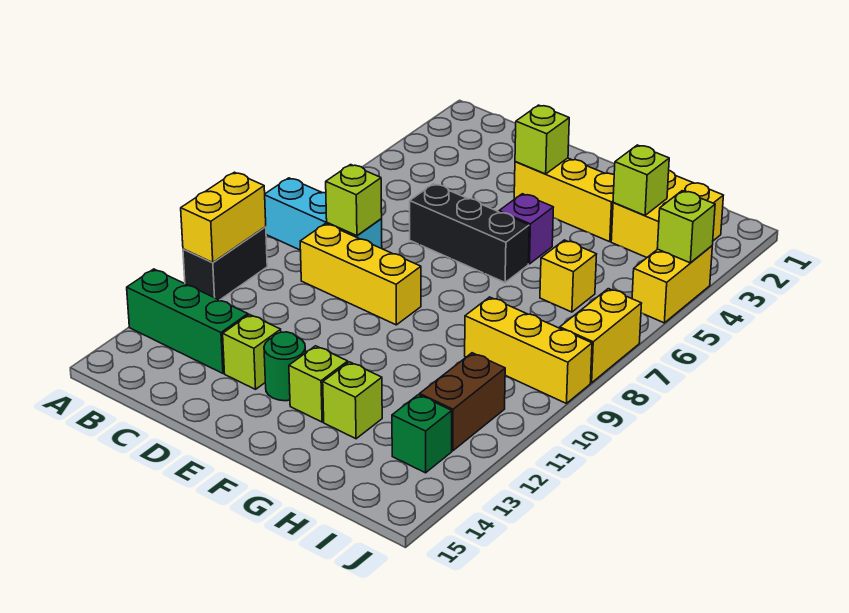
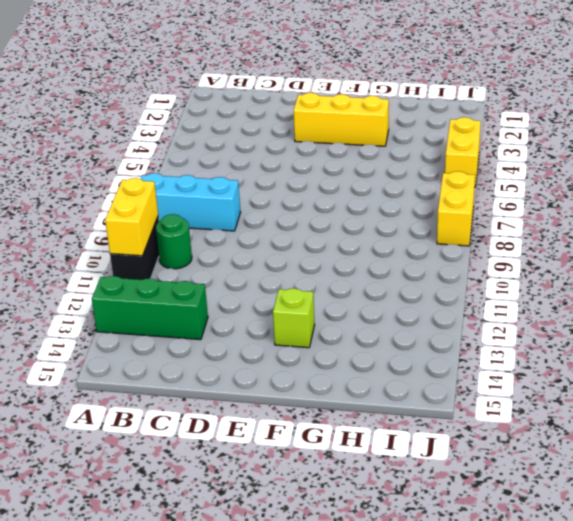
green 1x1 round brick [156,214,192,269] -> green 1x1 round brick moved to [264,332,306,401]
none -> yellow 1x3 brick [300,224,421,325]
none -> black 1x3 brick [410,184,529,282]
none -> lime 1x1 brick [223,315,281,389]

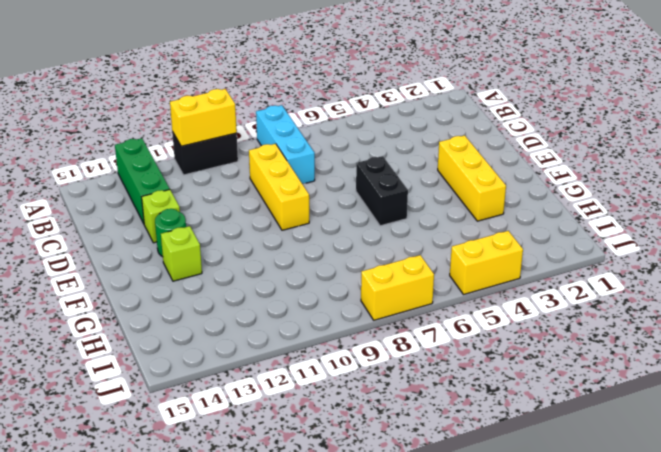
black 1x2 brick [356,156,408,226] -> black 1x3 brick [410,184,529,282]
none -> purple 1x1 brick [499,194,553,264]
none -> lime 1x1 brick [323,362,382,439]
none -> yellow 2x2 brick [611,171,723,257]

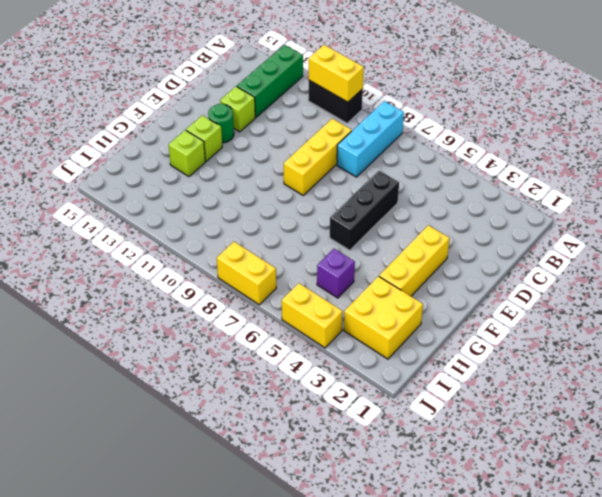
purple 1x1 brick [317,249,355,298] -> purple 1x1 brick moved to [499,194,553,264]
none -> yellow 1x1 brick [540,240,597,312]
none -> yellow 1x3 brick [465,297,592,404]
none -> brown 1x2 brick [420,353,505,451]

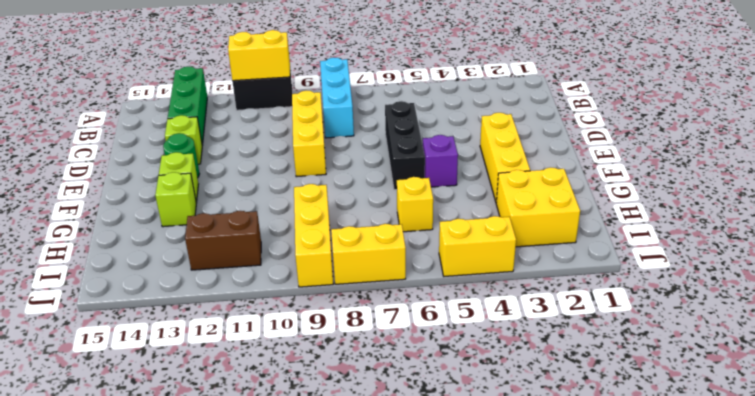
none -> green 1x1 brick [392,395,452,473]
none -> lime 1x1 brick [326,165,382,236]
none -> lime 1x1 brick [515,105,569,174]

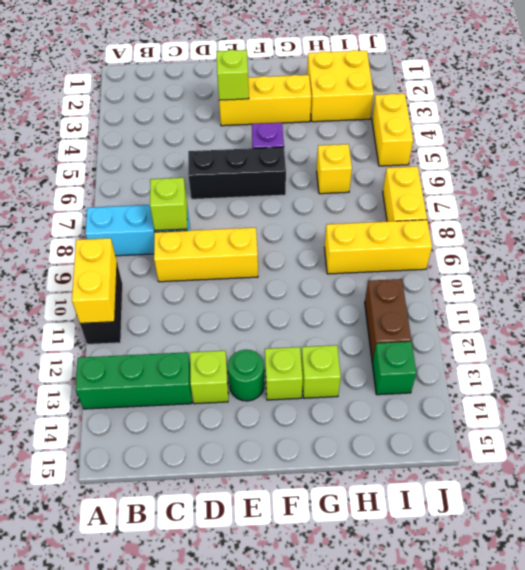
none -> lime 1x1 brick [613,145,669,216]
none -> lime 1x1 brick [657,191,715,263]

